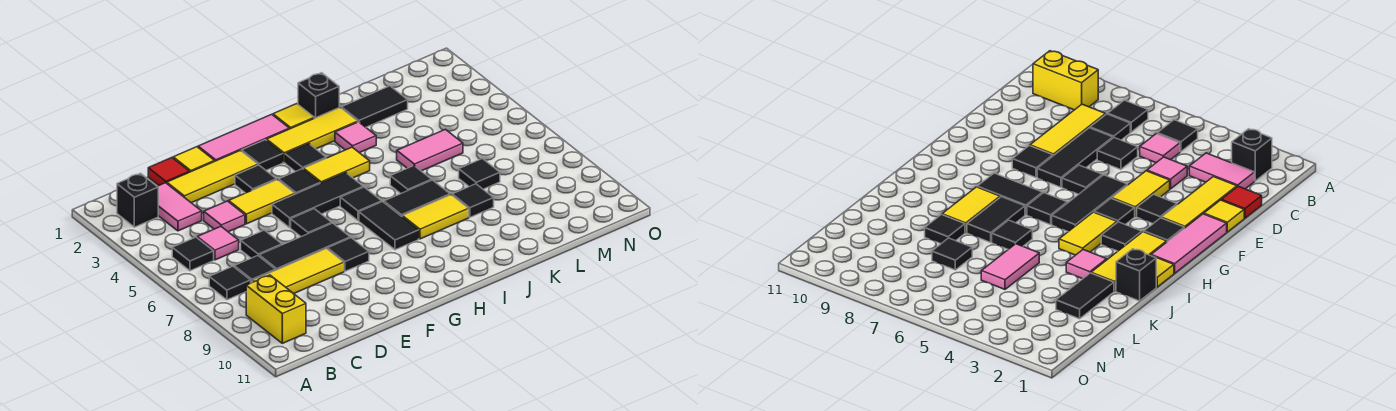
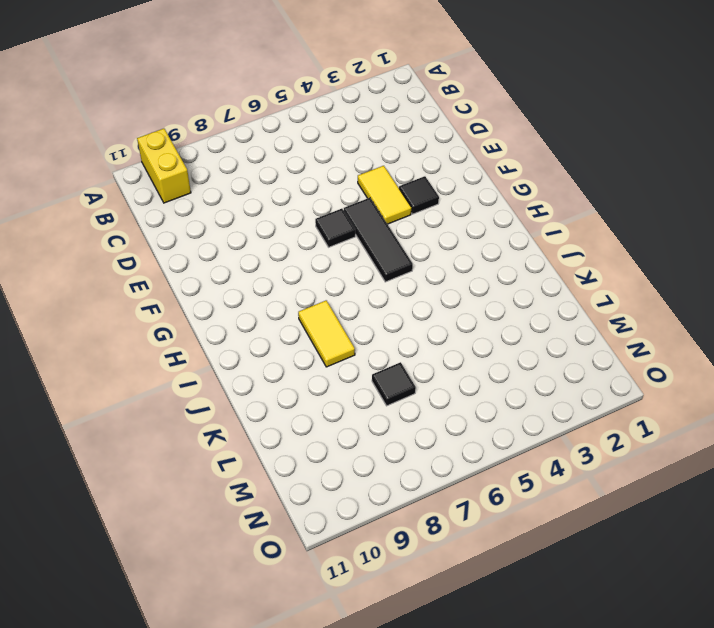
yellow 1x2 brick [137,129,191,203] -> yellow 1x2 brick turned to [246,275,306,343]
none -> black 1x1 brick [117,173,158,227]
none -> black 1x1 tile [172,237,214,271]
none -> black 1x1 tile [209,266,251,300]
none -> pink 1x2 tile [157,183,202,231]

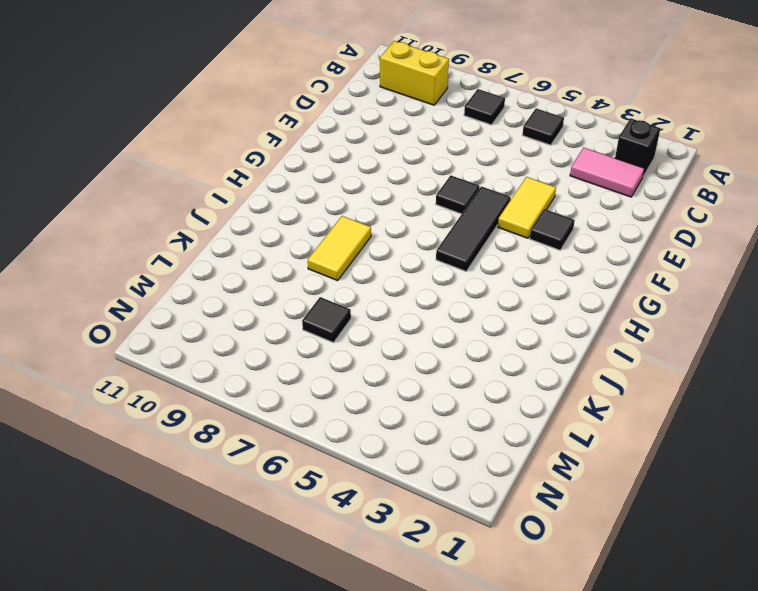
none -> pink 1x1 tile [197,227,239,260]
none -> black 1x1 tile [234,256,276,283]
none -> yellow 1x3 tile [253,248,344,294]
none -> red 1x1 tile [148,158,190,186]

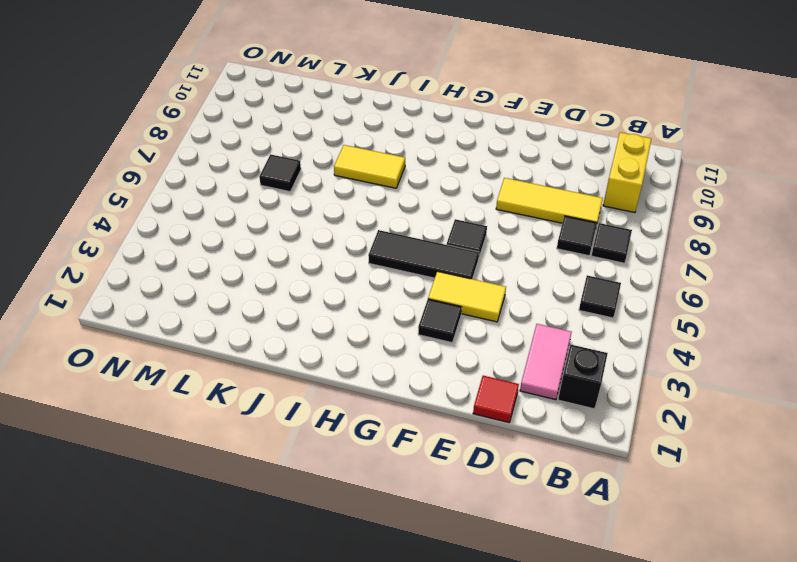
none -> pink 1x1 tile [197,227,239,260]
none -> yellow 1x3 tile [167,150,258,203]
none -> pink 1x1 tile [204,201,245,232]
none -> black 1x1 tile [241,230,282,258]

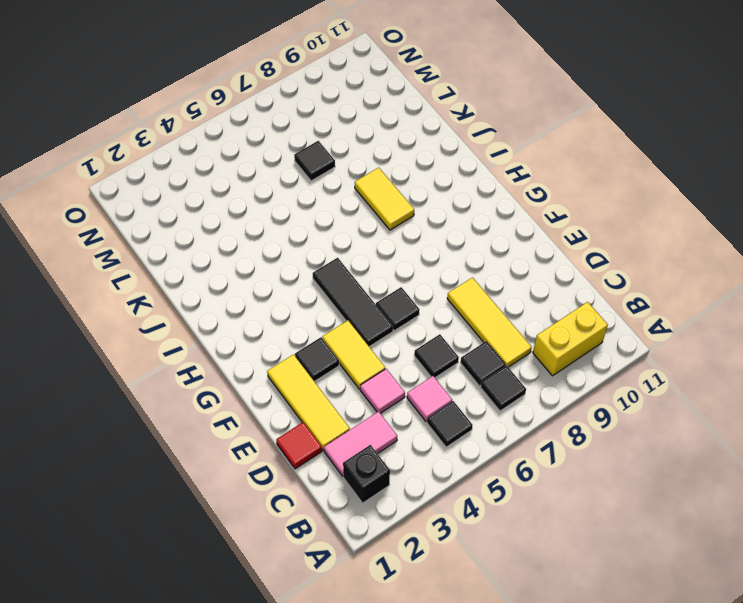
none -> black 1x3 tile [259,223,350,270]
none -> yellow 1x1 tile [173,147,215,172]
none -> pink 1x3 tile [198,114,289,161]
none -> black 1x1 tile [328,238,369,271]

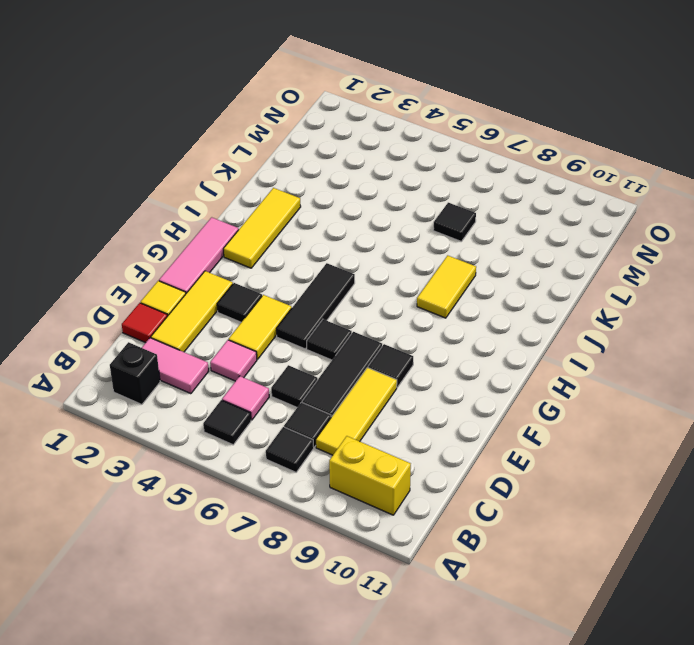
none -> black 1x1 tile [242,140,283,170]
none -> black 1x1 tile [279,169,320,194]
none -> black 1x1 tile [285,143,326,172]
none -> yellow 1x2 tile [303,147,370,183]

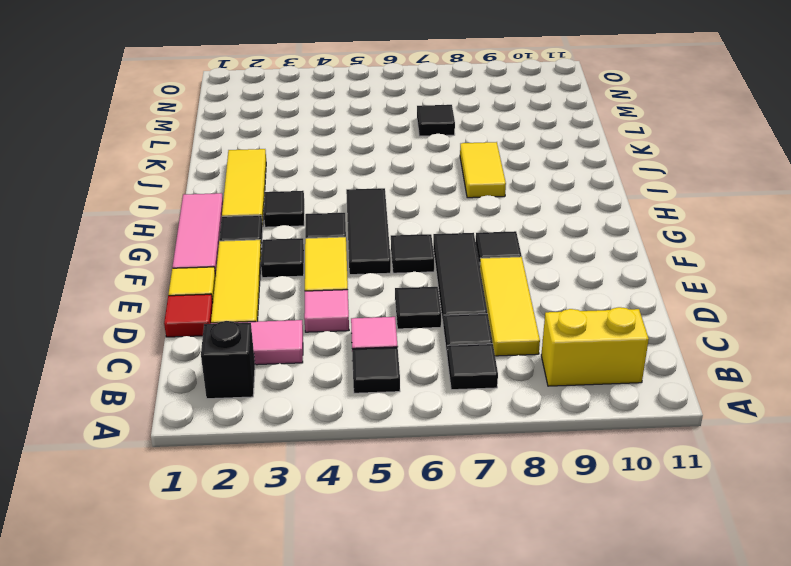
none -> yellow 1x2 tile [303,147,370,183]
none -> black 1x1 tile [340,187,382,221]
none -> black 1x2 tile [359,202,419,250]
none -> yellow 1x1 tile [273,104,314,129]

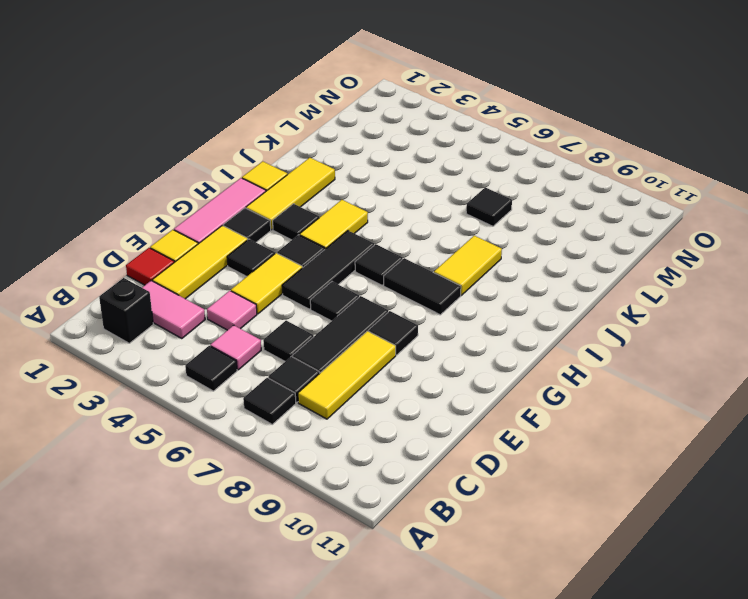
none -> yellow 1x2 brick [246,275,306,343]
none -> black 1x2 tile [384,180,450,216]
none -> black 1x1 brick [298,73,339,118]
none -> pink 1x1 tile [335,122,376,153]

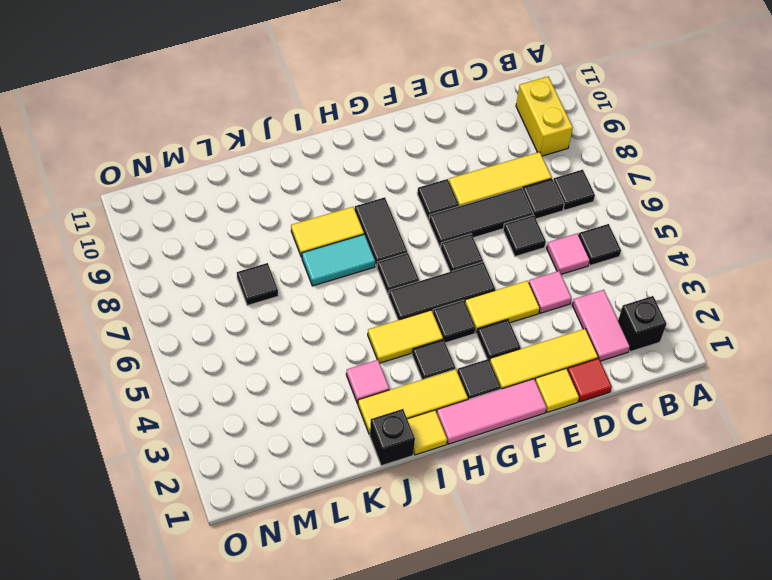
cyan 1x2 tile [302,234,375,286] -> black 1x2 tile [384,180,450,216]
none -> black 1x1 tile [390,166,432,194]
none -> black 1x2 tile [341,86,408,127]
none -> pink 1x2 tile [397,129,463,171]
none -> black 1x1 tile [452,184,494,217]

